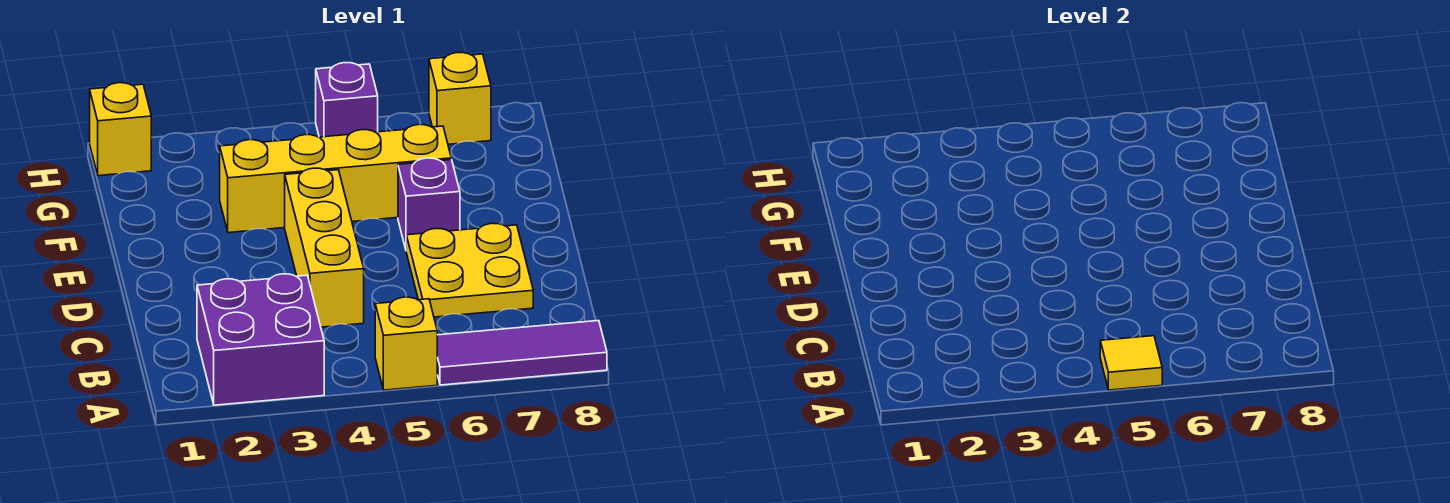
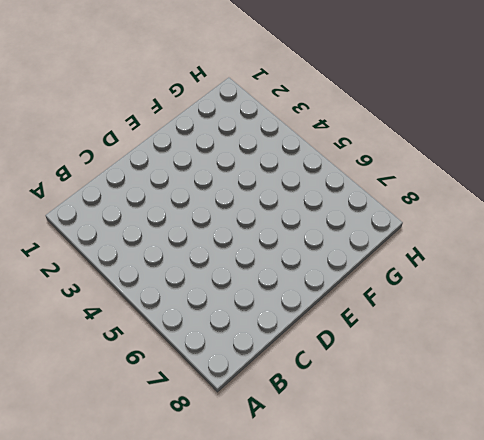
none -> purple 2x2 brick [197,274,324,405]
none -> yellow 1x1 brick [375,297,437,390]

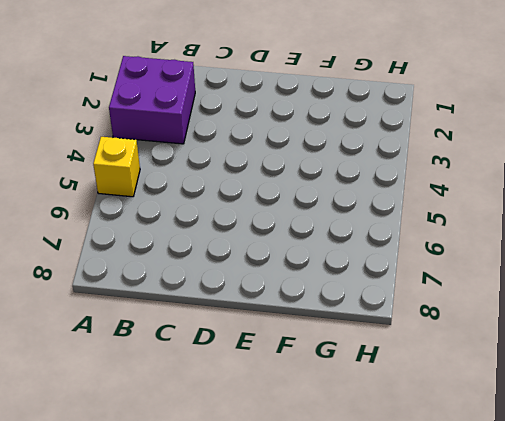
none -> purple 1x3 tile [437,321,607,385]
none -> yellow 1x3 brick [285,168,364,327]

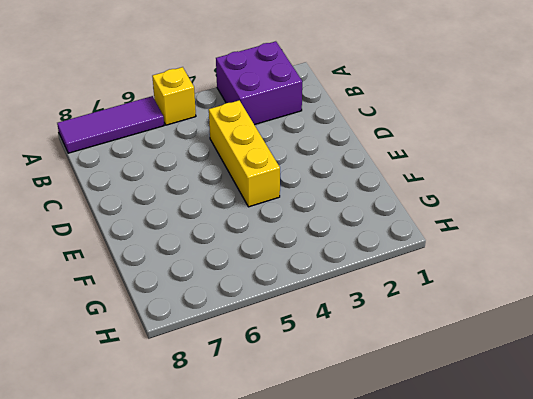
none -> yellow 2x2 plate [406,223,533,317]
none -> purple 1x1 brick [398,158,460,249]

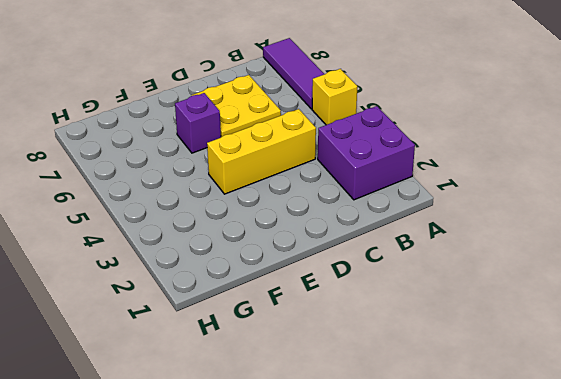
none -> yellow 1x4 brick [220,125,451,233]
none -> yellow 1x1 brick [90,83,151,176]

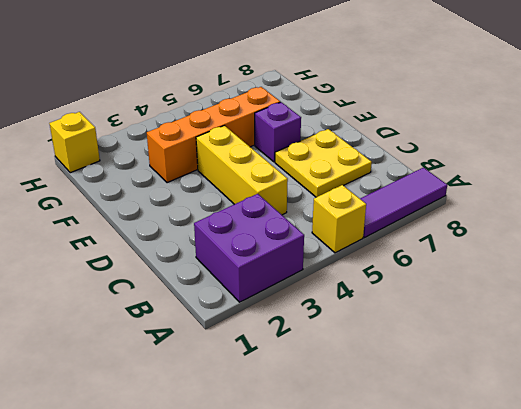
orange 1x4 brick [147,87,280,183] -> yellow 1x4 brick [220,125,451,233]
none -> purple 1x1 brick [316,63,378,137]
none -> yellow 1x1 brick [429,53,491,144]

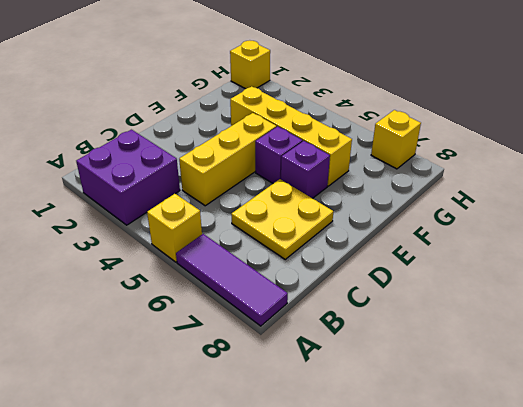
purple 1x1 brick [255,127,303,183] -> purple 1x1 brick moved to [316,63,378,137]
none -> yellow 1x1 tile [1100,336,1162,390]

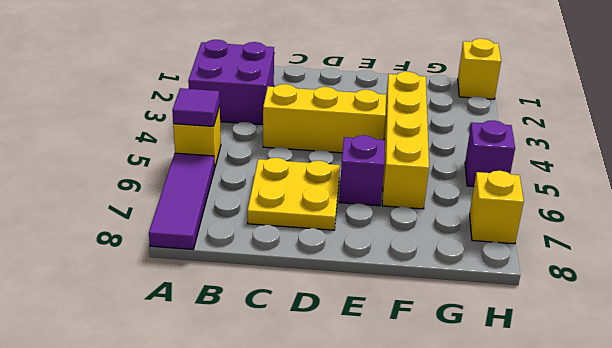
purple 1x1 tile [172,88,220,126] -> yellow 1x1 tile [1100,336,1162,390]

